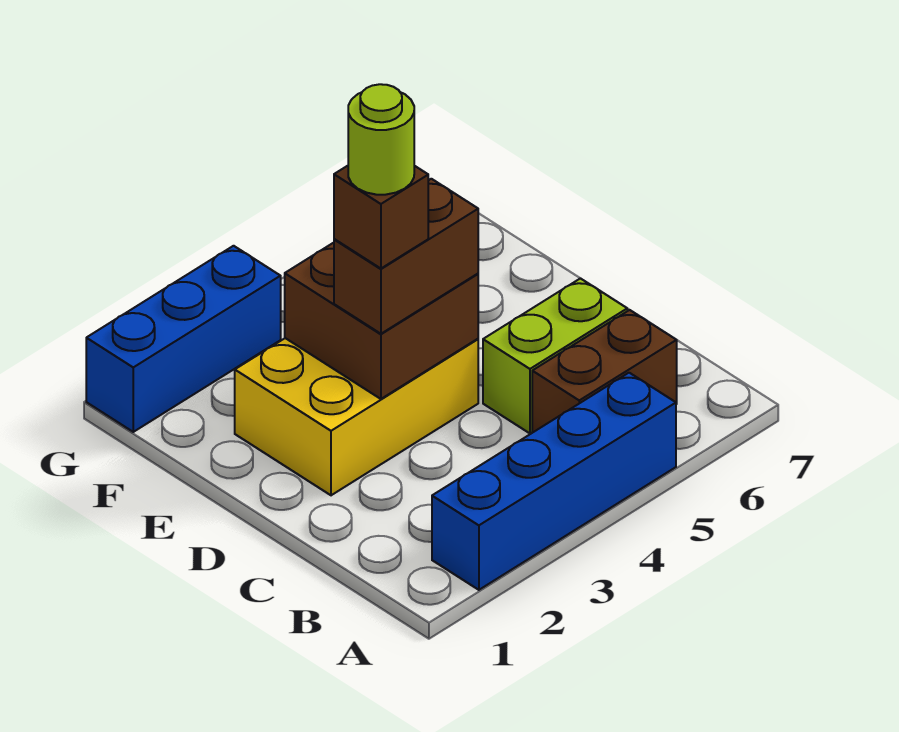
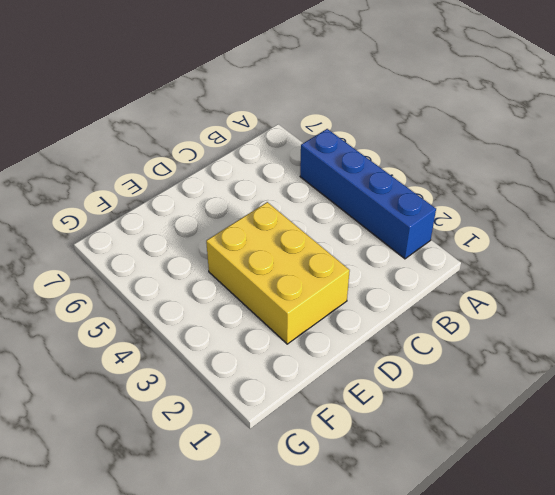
none -> brown 1x2 brick [532,310,677,433]
none -> lime 1x2 brick [483,278,627,433]

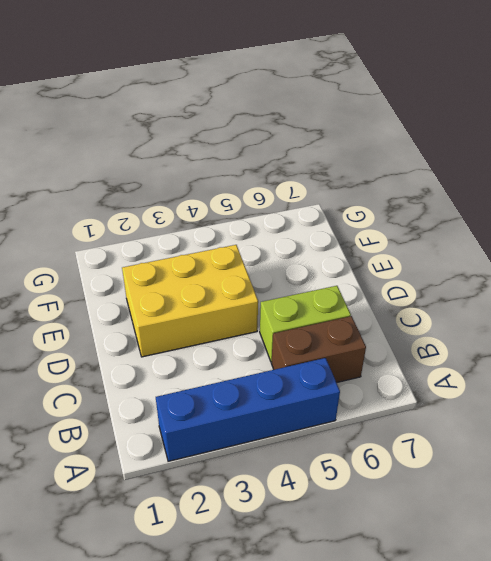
none -> blue 1x3 brick [86,246,281,432]
none -> brown 2x2 brick [285,243,478,399]

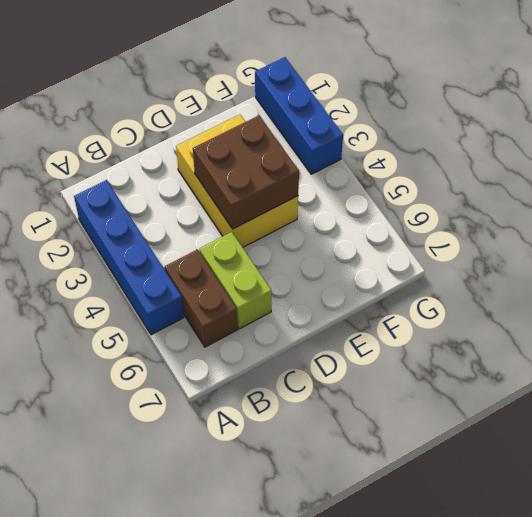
none -> brown 1x2 brick [334,179,478,334]
none -> brown 1x1 brick [334,166,428,268]

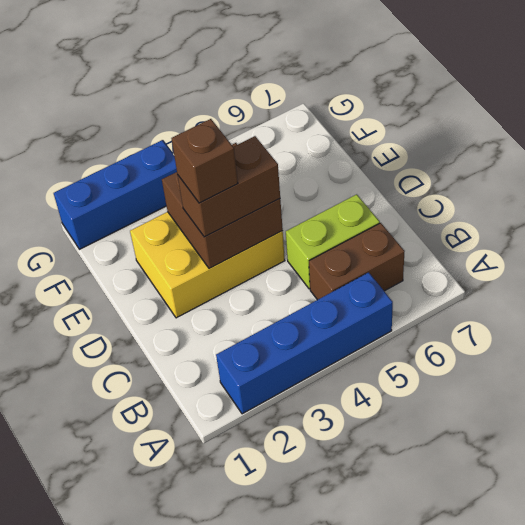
none -> lime 1x1 round brick [348,84,414,195]

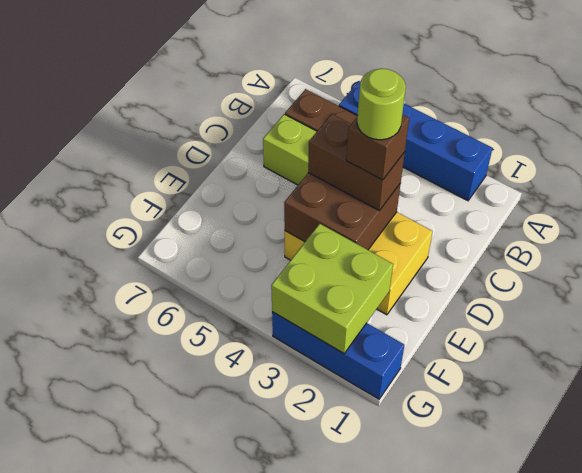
lime 2x2 brick [271,224,393,353] -> none

